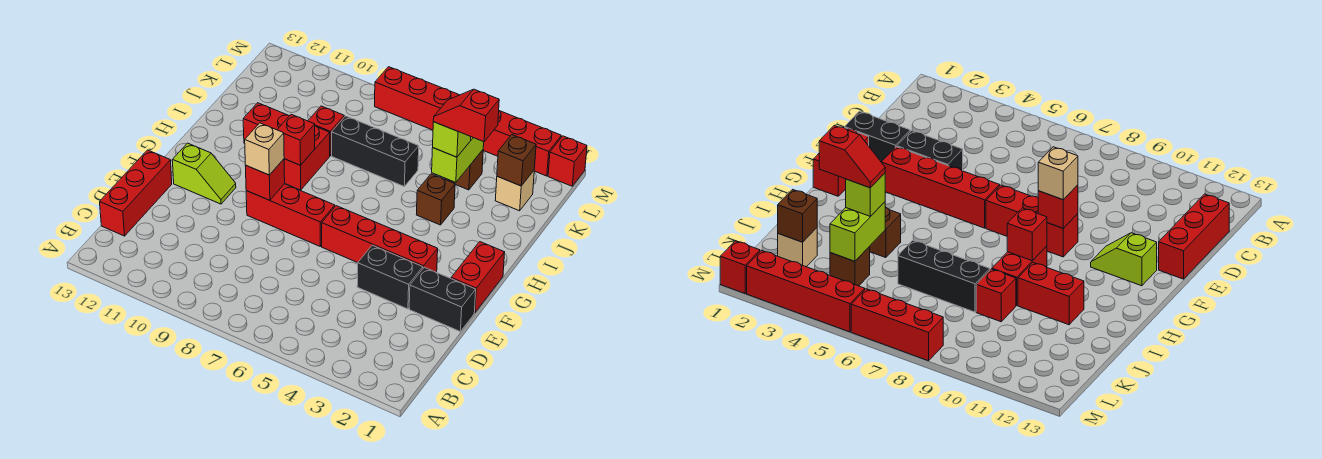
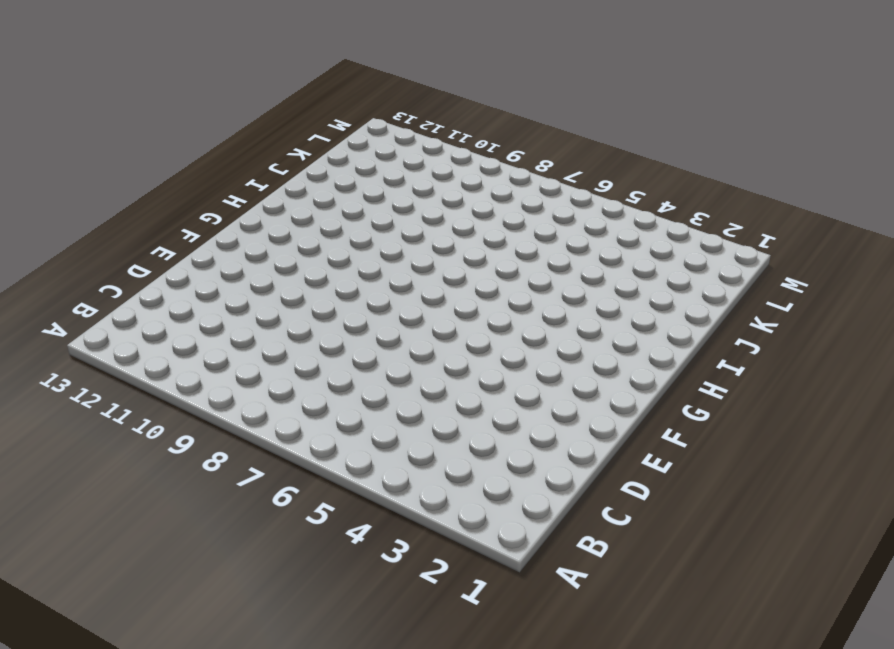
none -> red 1x3 brick [100,150,172,236]
none -> black 1x2 brick [409,267,476,332]
none -> black 1x2 brick [357,245,423,309]

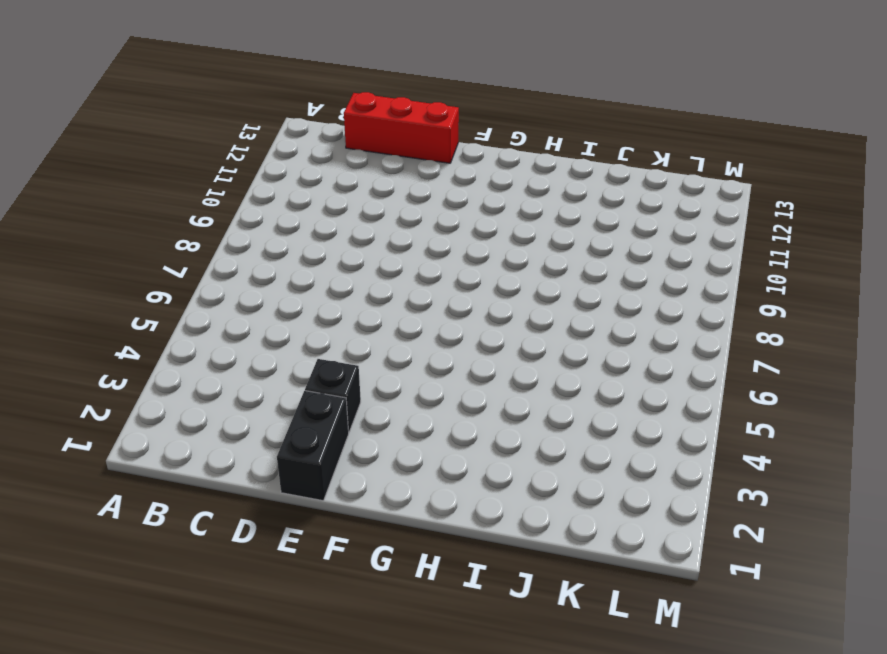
black 1x1 brick [305,359,361,432] -> black 1x2 brick [357,245,423,309]
none -> red 1x2 brick [451,242,505,313]
none -> red 1x4 brick [322,206,438,272]
none -> red 1x3 brick [246,184,335,247]

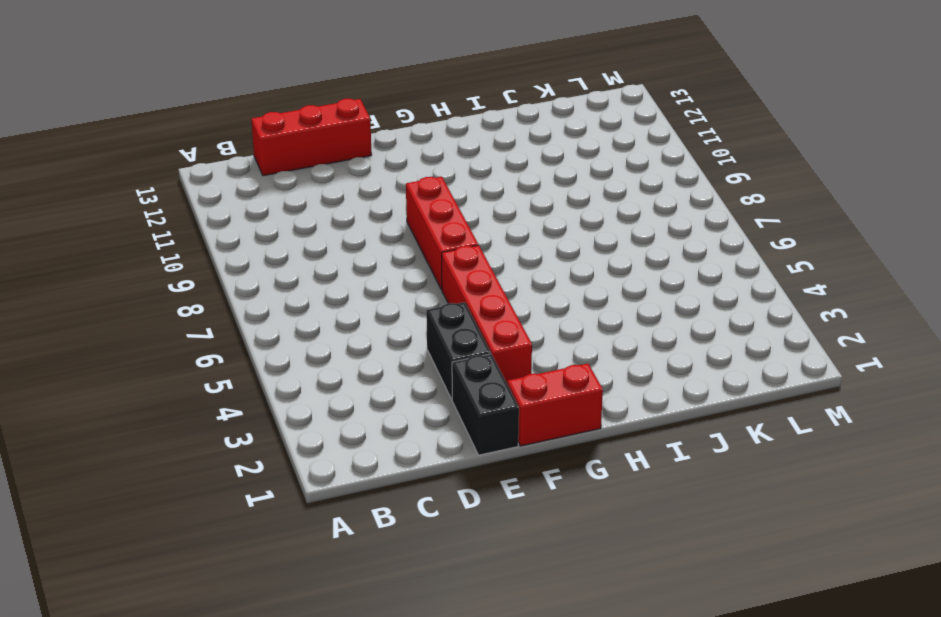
none -> lime 1x2 slope [172,143,236,204]
none -> red 1x2 brick [284,126,330,190]
none -> brown 1x1 brick [416,174,455,225]

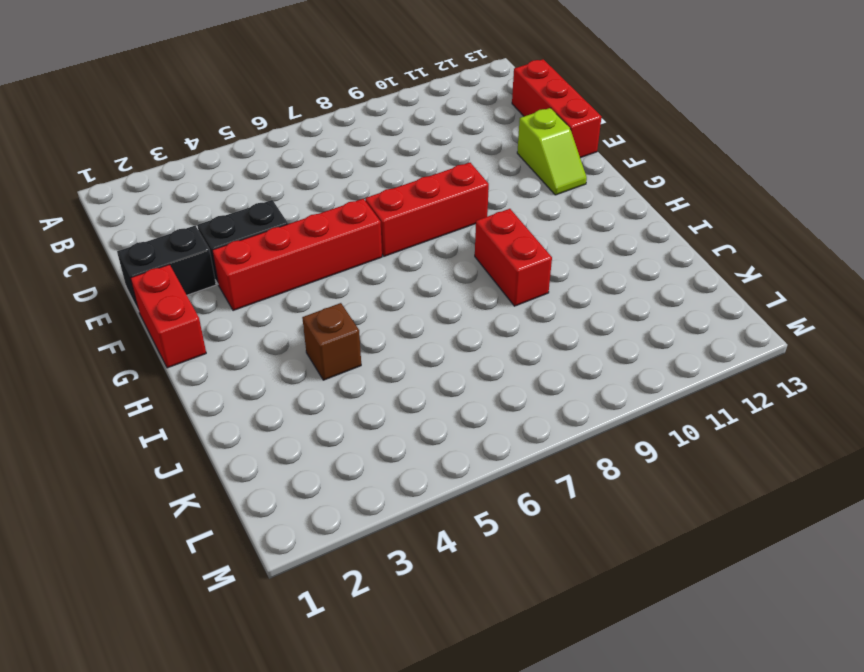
lime 1x2 slope [517,108,587,195] -> lime 1x2 slope turned to [172,143,236,204]
none -> red 1x2 brick [243,103,289,143]
none -> black 1x3 brick [332,116,419,187]
none -> red 1x1 brick [308,106,344,156]

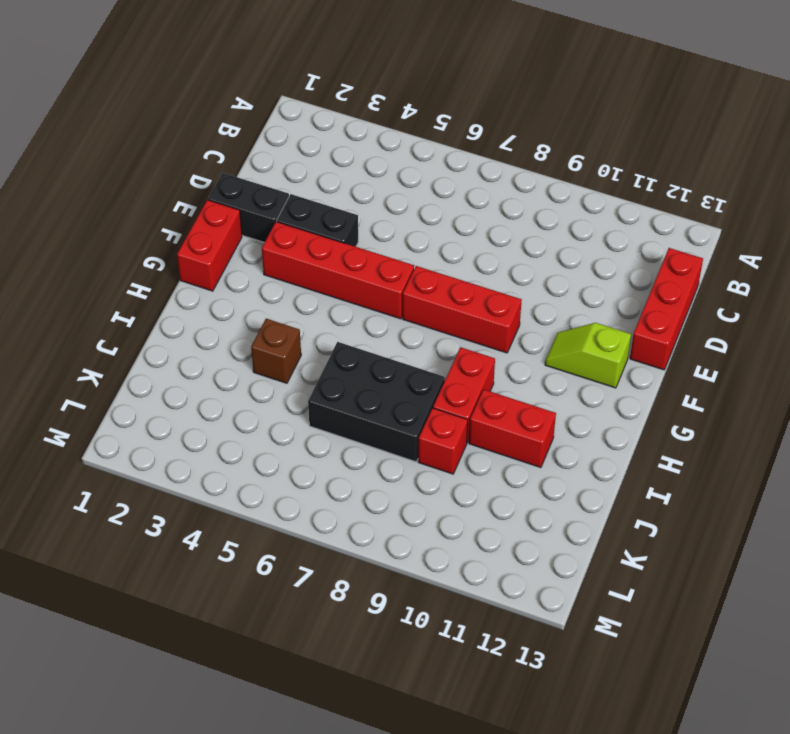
black 2x3 brick [308,342,445,462] -> black 1x3 brick [332,116,419,187]
none -> tan 1x1 brick [495,171,534,211]
none -> brown 1x1 brick [445,150,483,190]
none -> red 1x1 brick [548,136,587,186]

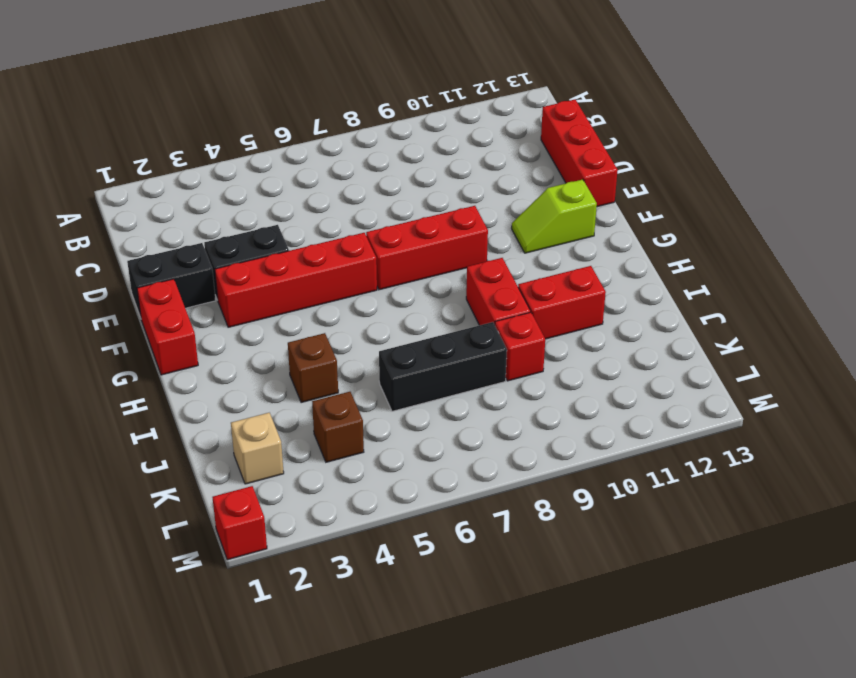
none -> red 1x4 brick [483,111,561,176]
none -> red 1x3 brick [375,67,459,130]
none -> red 1x1 brick [245,159,285,200]

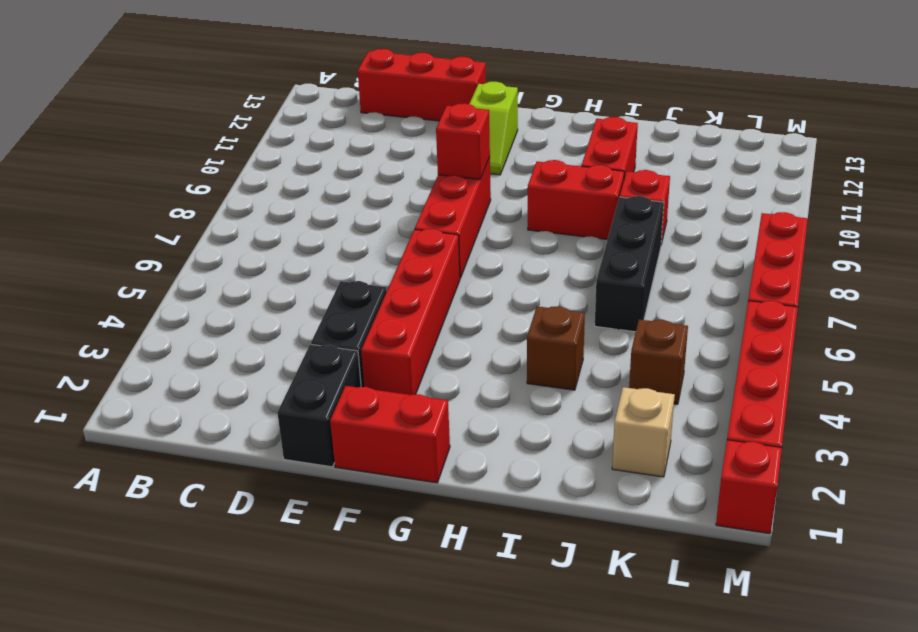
none -> red 1x1 brick [277,114,315,165]
none -> lime 1x2 brick [432,137,484,182]
none -> brown 1x1 brick [497,135,536,186]

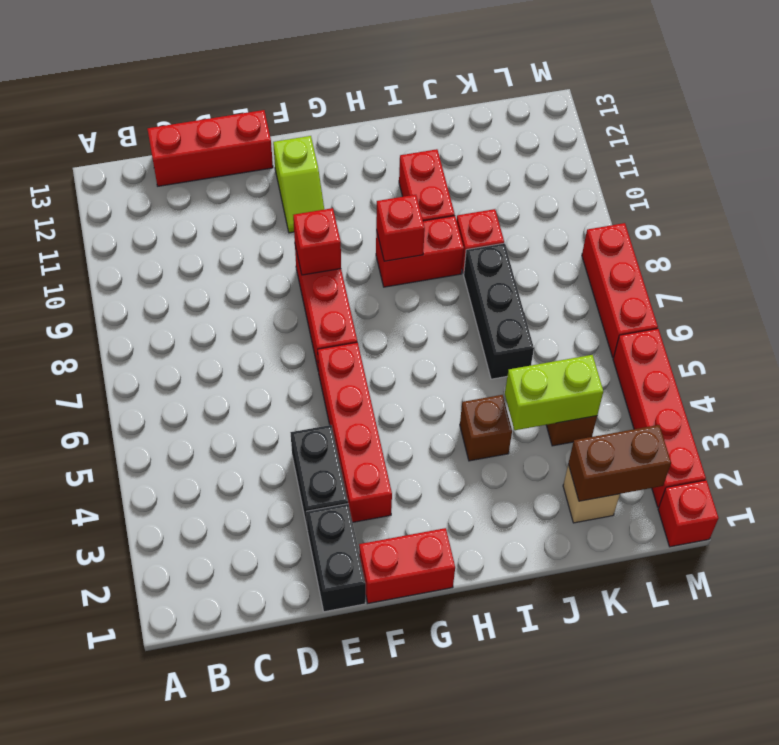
brown 1x2 brick [568,425,671,501] -> brown 1x1 brick [497,135,536,186]
none -> tan 1x1 brick [245,123,284,175]
none -> lime 1x1 brick [433,122,471,157]
none -> red 1x2 slope [433,89,499,142]

